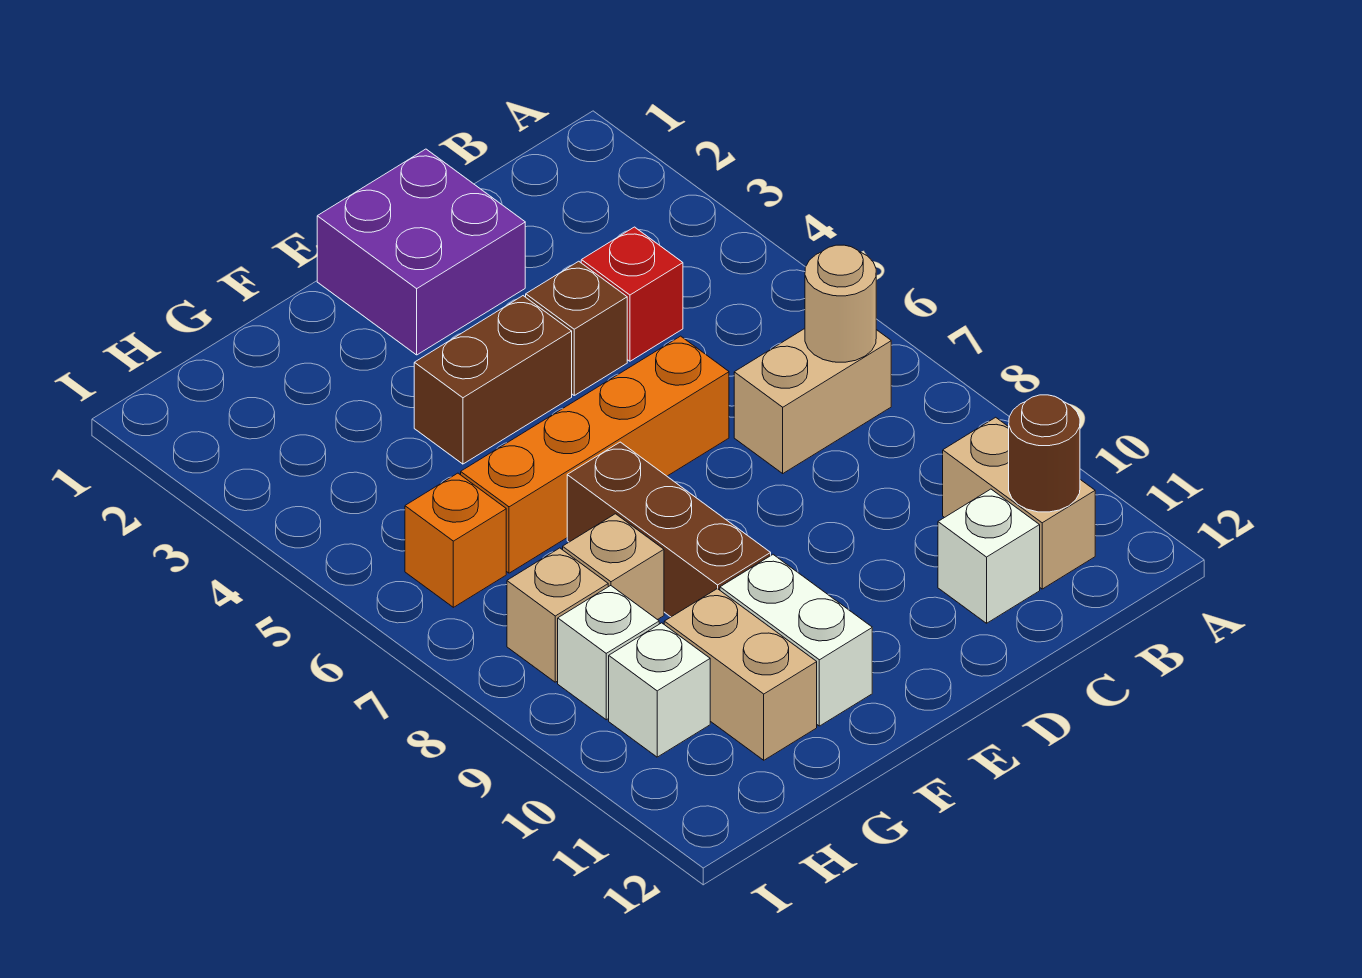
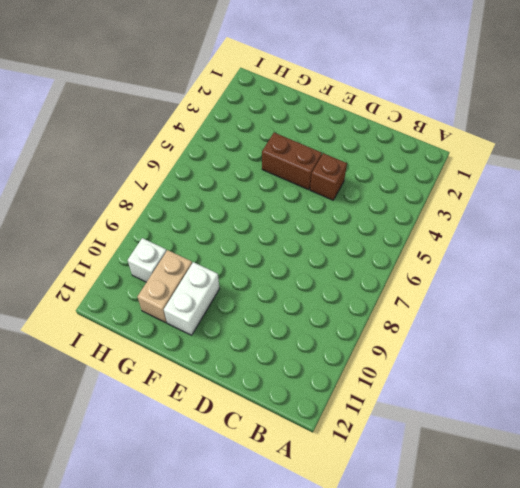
none -> tan 1x2 brick [734,329,891,473]
none -> tan 1x2 brick [943,417,1095,589]
none -> red 1x1 brick [581,227,683,361]

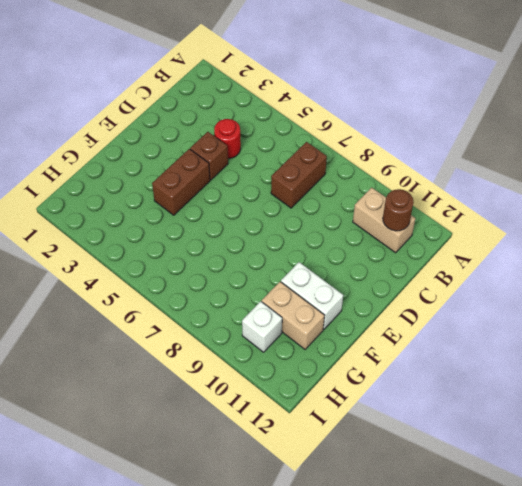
brown 1x2 brick [271,142,327,208] -> tan 1x2 brick [734,329,891,473]
red 1x1 round brick [214,119,241,159] -> red 1x1 brick [581,227,683,361]
none -> white 1x1 brick [938,489,1040,623]
none -> purple 2x2 brick [317,149,525,355]
none -> orange 1x4 brick [461,336,729,573]

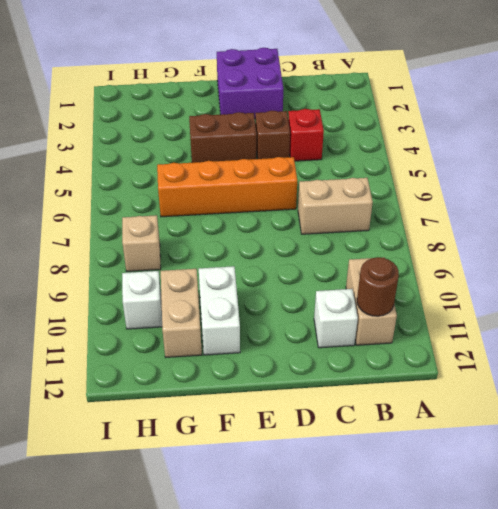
none -> brown 1x3 brick [567,442,771,617]
none -> tan 1x1 brick [563,514,664,620]
none -> orange 1x1 brick [405,473,506,607]

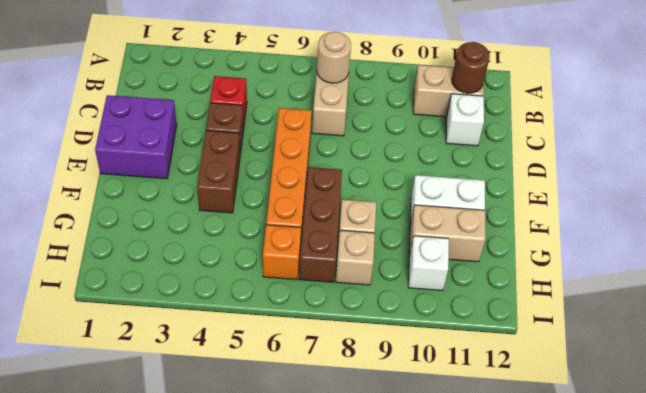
brown 1x3 brick [299,167,342,282] -> brown 1x3 brick turned to [567,442,771,617]
none -> white 1x1 brick [558,586,659,720]

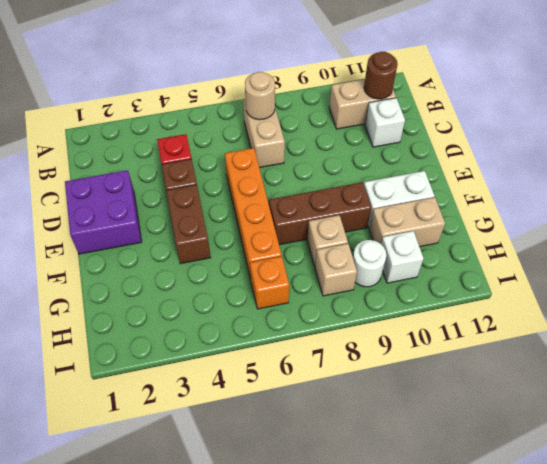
white 1x1 round brick [353,240,387,287] -> white 1x1 brick [558,586,659,720]

